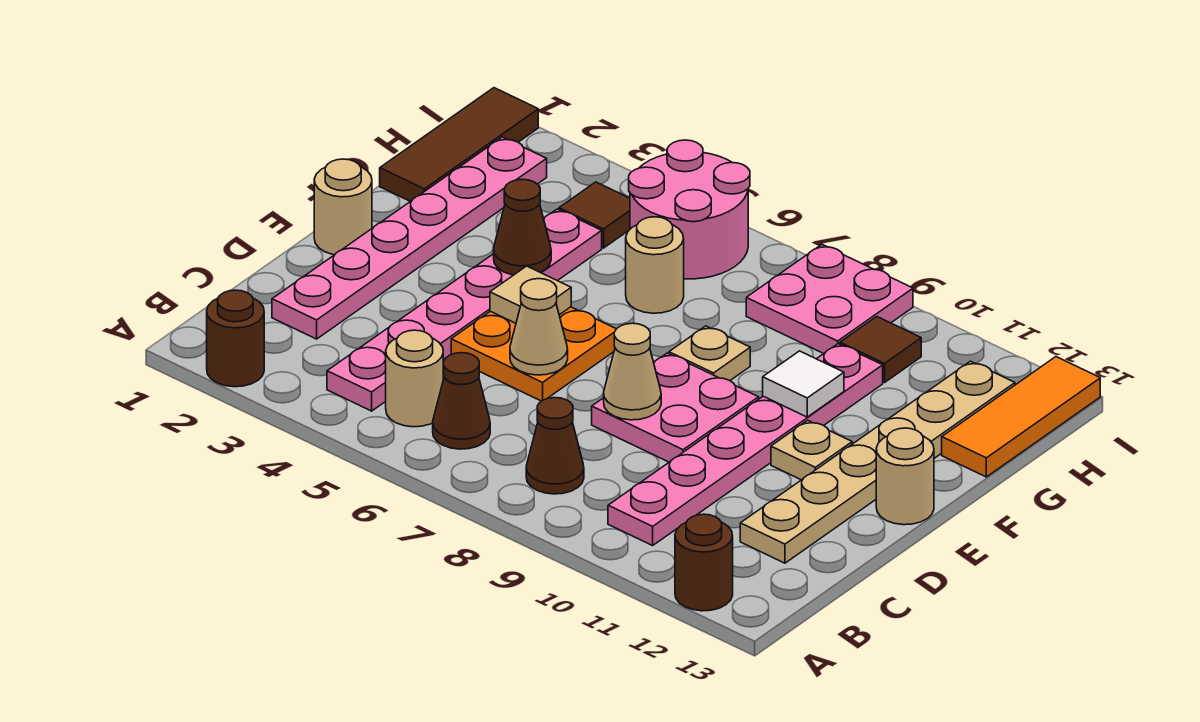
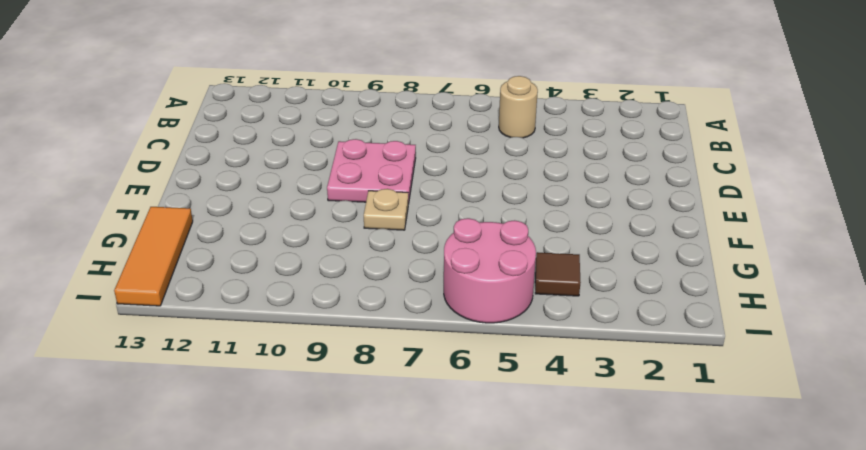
none -> brown 1x1 round brick [207,290,264,387]
none -> brown 1x1 round brick [675,514,733,611]
none -> pink 1x6 plate [327,209,602,411]

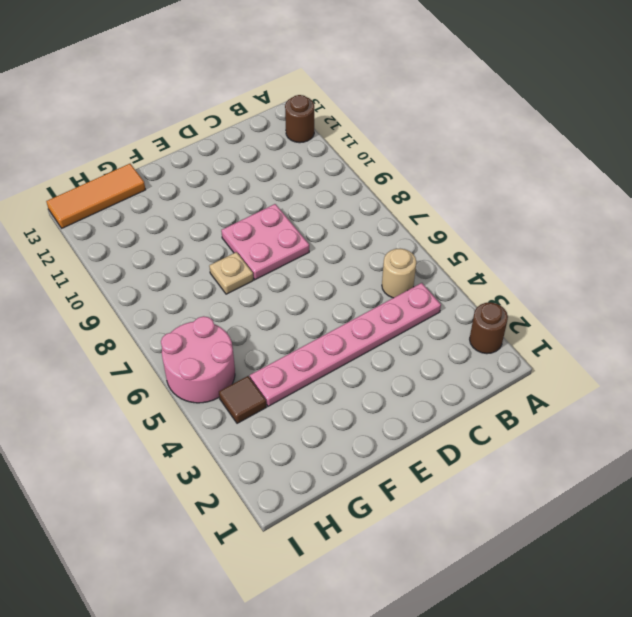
none -> brown 1x1 cone [433,353,490,449]
none -> brown 1x1 cone [526,398,584,494]
none -> pink 1x6 plate [608,344,883,545]

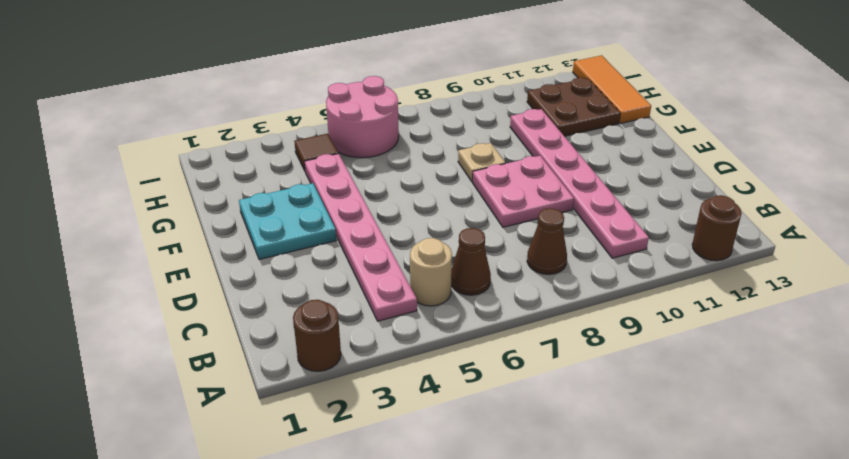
cyan 2x2 plate [239,183,336,259] -> pink 1x6 plate [272,137,547,339]
brown 2x2 plate [527,78,620,136] -> tan 1x6 plate [740,361,1015,563]
none -> orange 2x2 plate [451,307,616,401]
none -> tan 1x1 round brick [314,159,372,255]
none -> tan 1x1 plate [771,420,852,480]

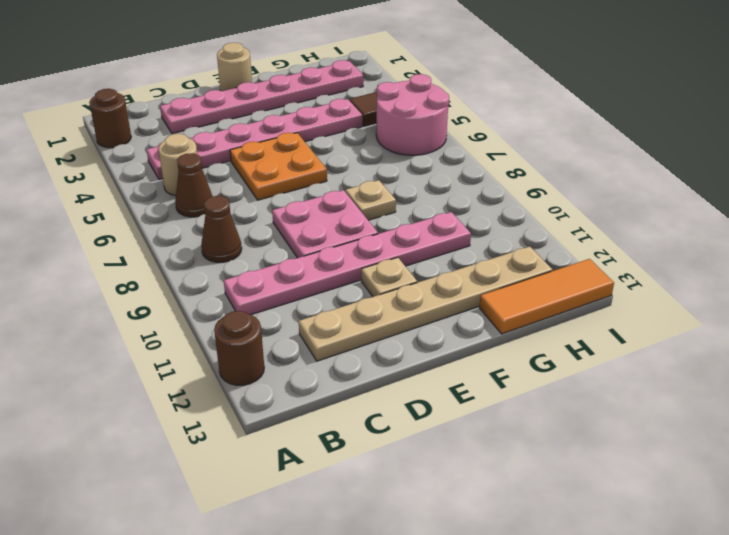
none -> tan 1x1 round brick [876,428,934,525]
none -> brown 1x3 tile [380,88,538,201]
none -> tan 1x1 round brick [626,217,684,313]

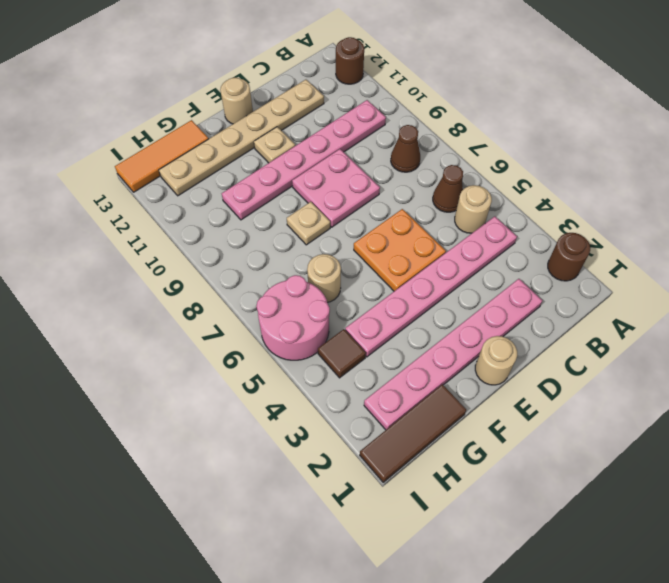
none -> pink 2x2 plate [746,245,913,354]
none -> brown 1x1 tile [840,317,921,383]
none -> tan 1x1 cone [510,279,568,375]

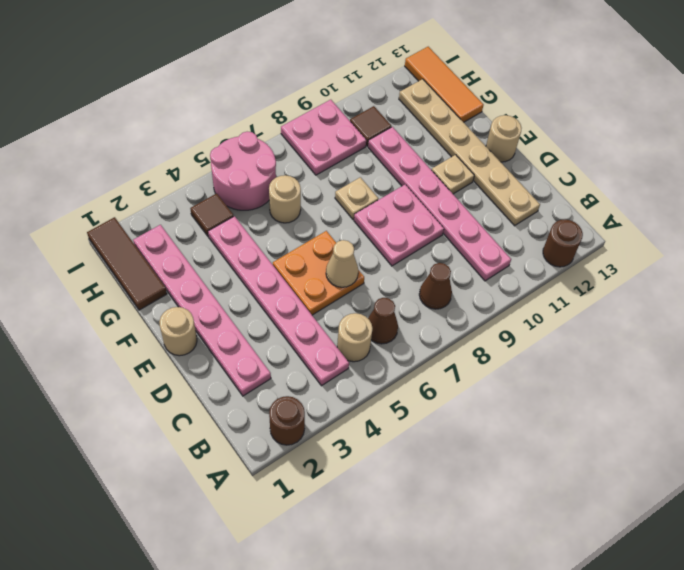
none -> tan 1x1 cone [604,323,661,420]
none -> tan 1x1 tile [490,266,571,323]
none -> brown 1x1 cone [493,179,551,275]

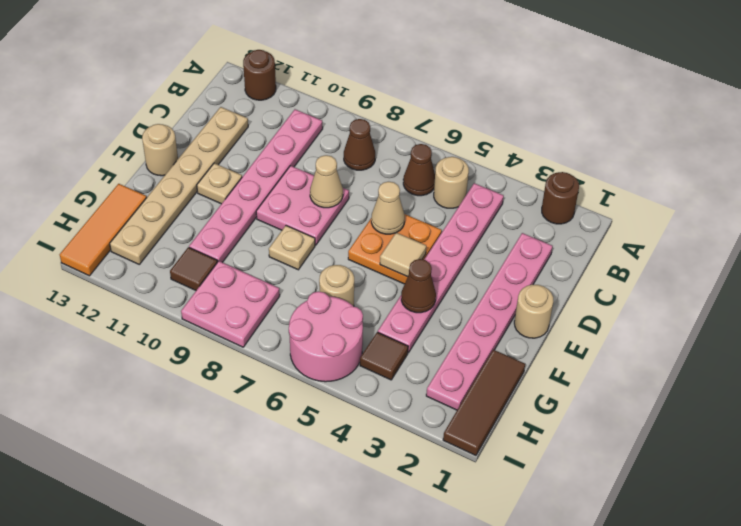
none -> white 1x1 tile [763,351,844,417]

